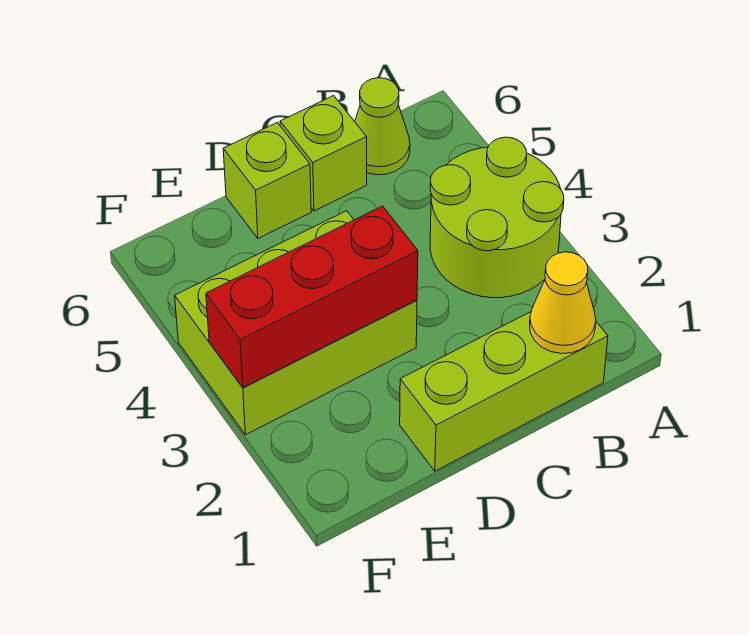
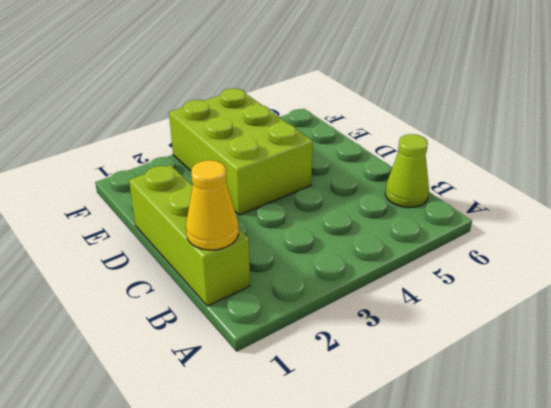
none -> lime 2x2 round brick [430,137,564,298]
none -> lime 1x1 brick [280,96,367,211]

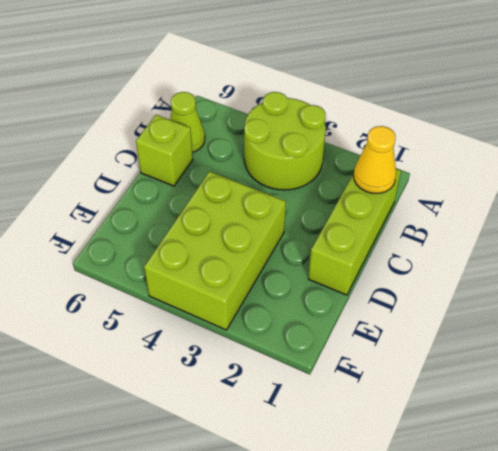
none -> lime 1x1 brick [223,122,311,238]
none -> red 1x3 brick [206,206,418,388]

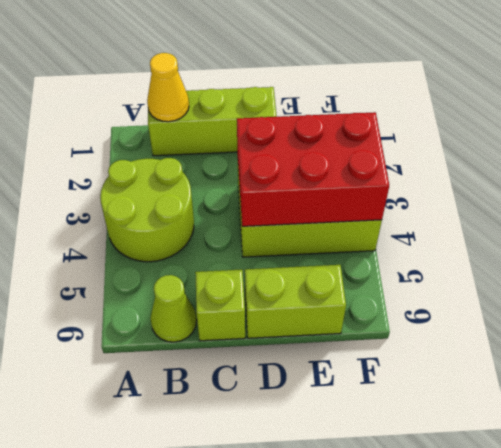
red 2x3 brick [237,112,389,226] -> red 1x3 brick [206,206,418,388]
lime 1x2 brick [245,265,346,338] -> lime 1x1 brick [223,122,311,238]

